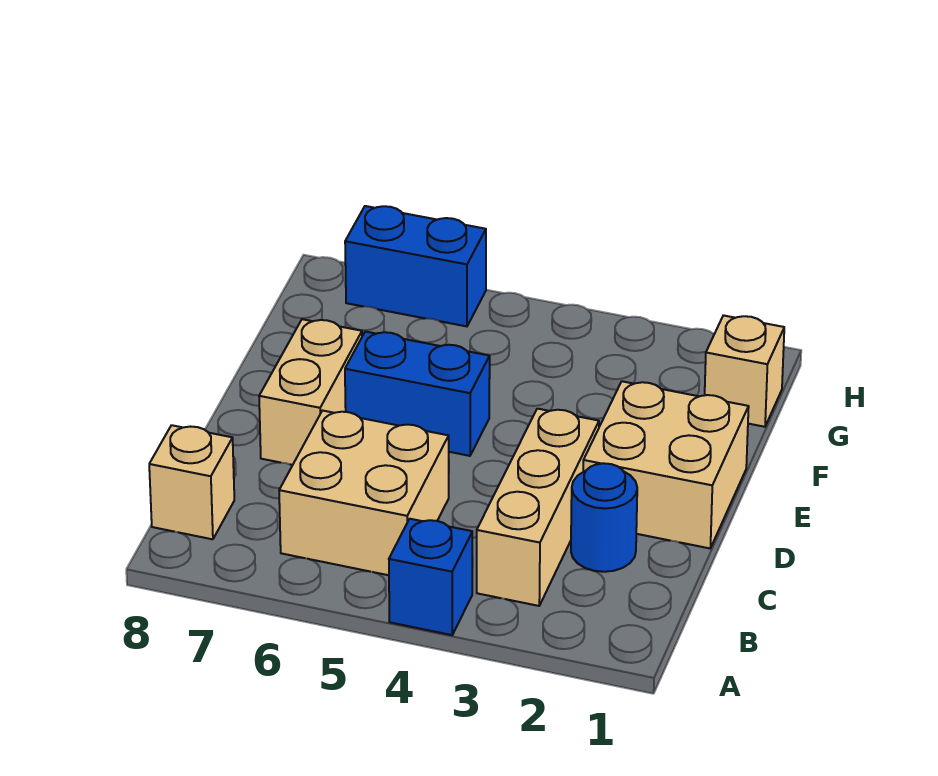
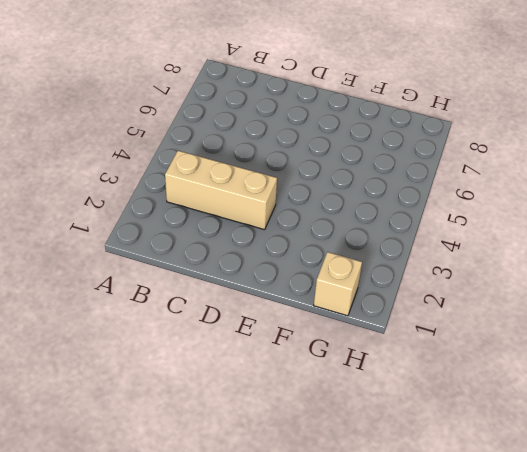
none -> blue 1x1 brick [389,519,472,635]
none -> tan 2x2 brick [279,411,449,575]

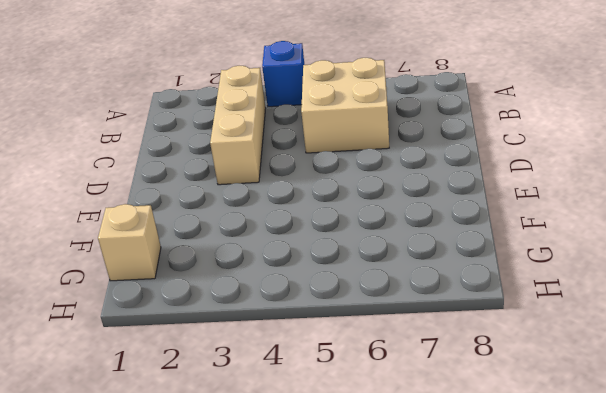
none -> tan 1x1 brick [149,425,234,539]
none -> blue 1x1 round brick [571,463,637,572]

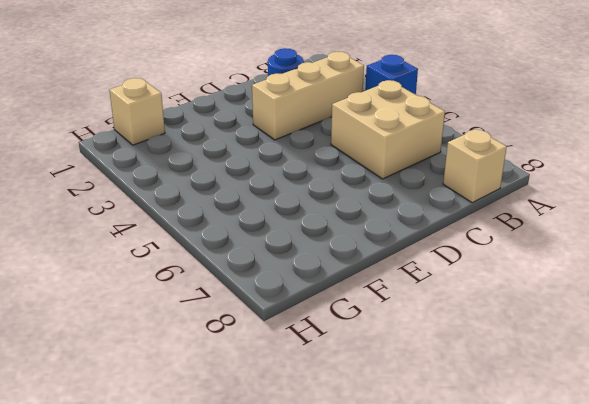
none -> tan 2x2 brick [583,381,749,548]
none -> tan 1x2 brick [259,319,362,465]

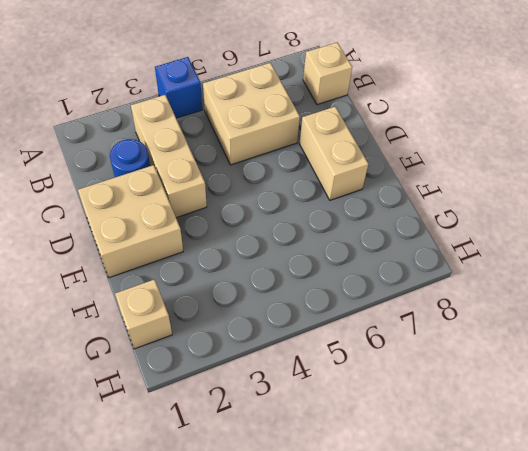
none -> blue 1x2 brick [345,332,490,456]
none -> blue 1x2 brick [345,206,486,326]

